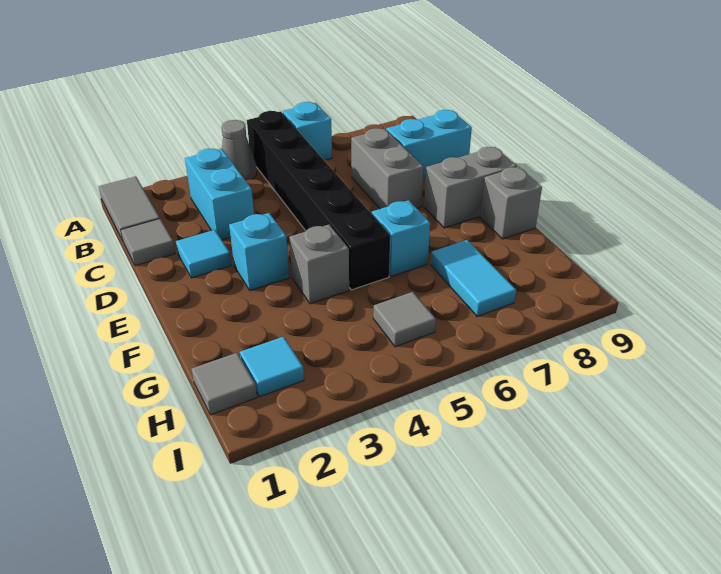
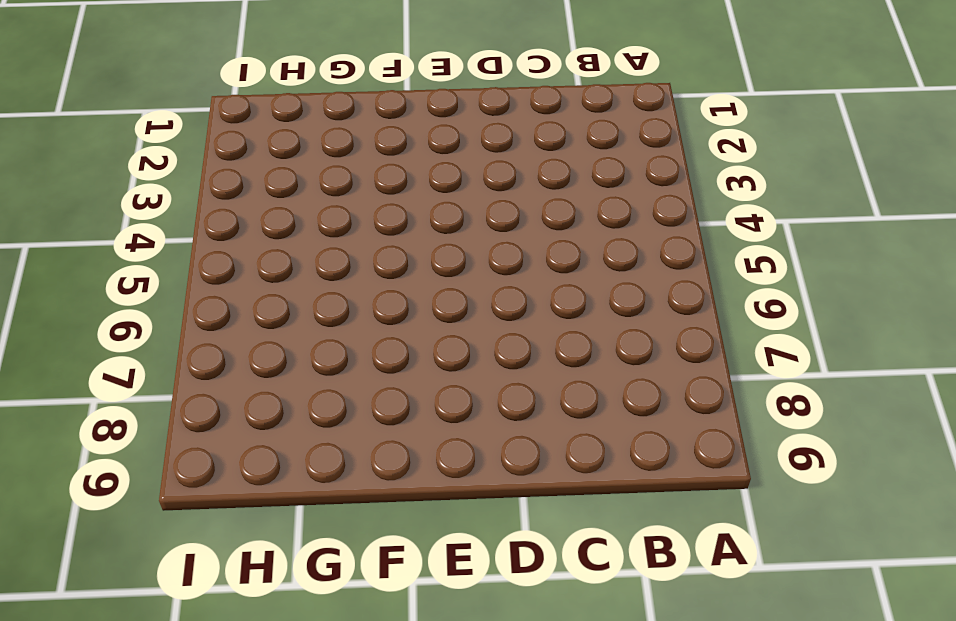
none -> grey 1x2 tile [99,176,160,240]
none -> grey 1x1 cone [222,120,257,181]
none -> black 1x6 brick [247,111,390,290]

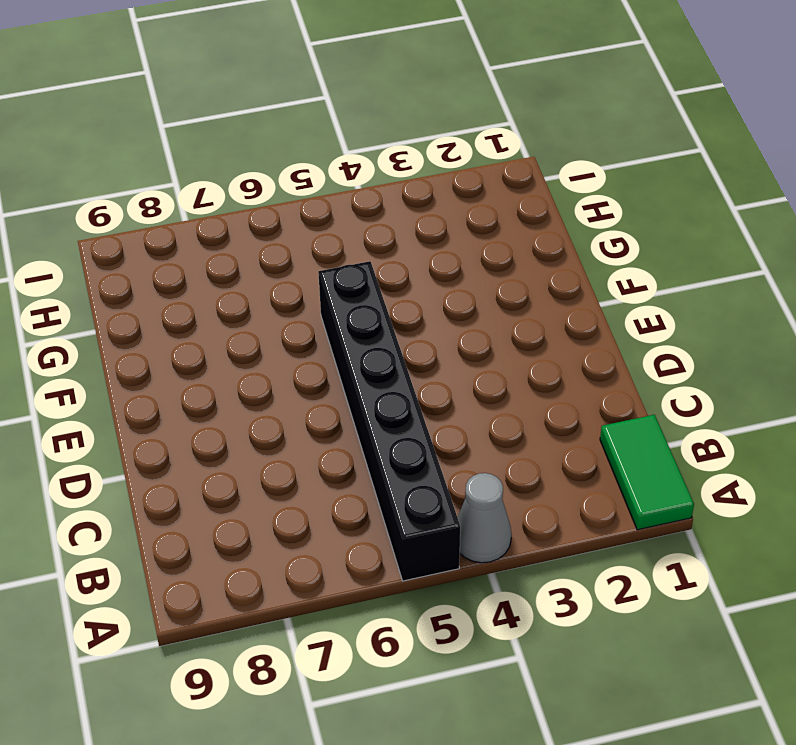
green 1x2 tile [600,415,694,530] -> grey 1x2 tile [99,176,160,240]
none -> cyan 1x1 brick [283,102,332,160]
none -> cyan 1x2 brick [185,149,254,240]
none -> grey 1x1 tile [121,219,175,266]

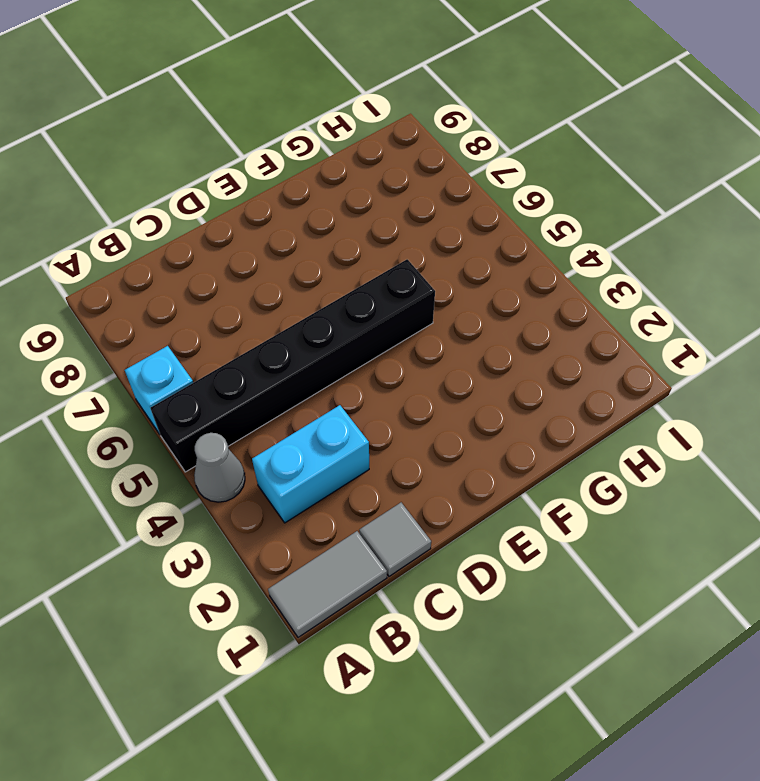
none -> grey 1x2 brick [351,128,424,209]
none -> cyan 1x2 brick [386,110,472,179]
none -> cyan 1x1 tile [176,230,231,278]

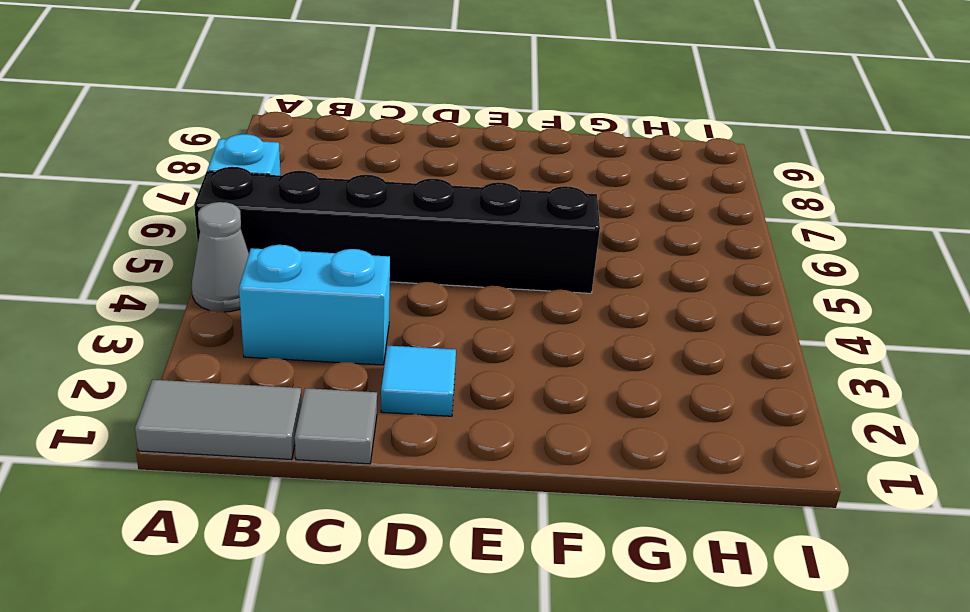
none -> grey 1x2 brick [351,128,424,209]
none -> cyan 1x2 brick [386,110,472,179]
none -> cyan 1x1 brick [229,213,289,291]

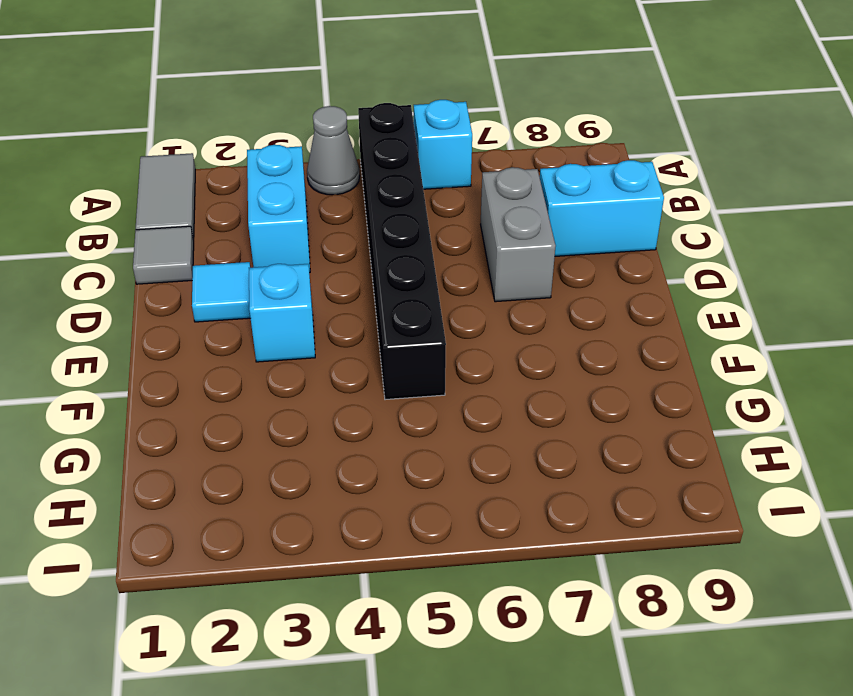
none -> grey 1x2 brick [424,147,517,228]
none -> grey 1x1 brick [289,225,349,304]
none -> cyan 1x1 brick [372,200,430,276]

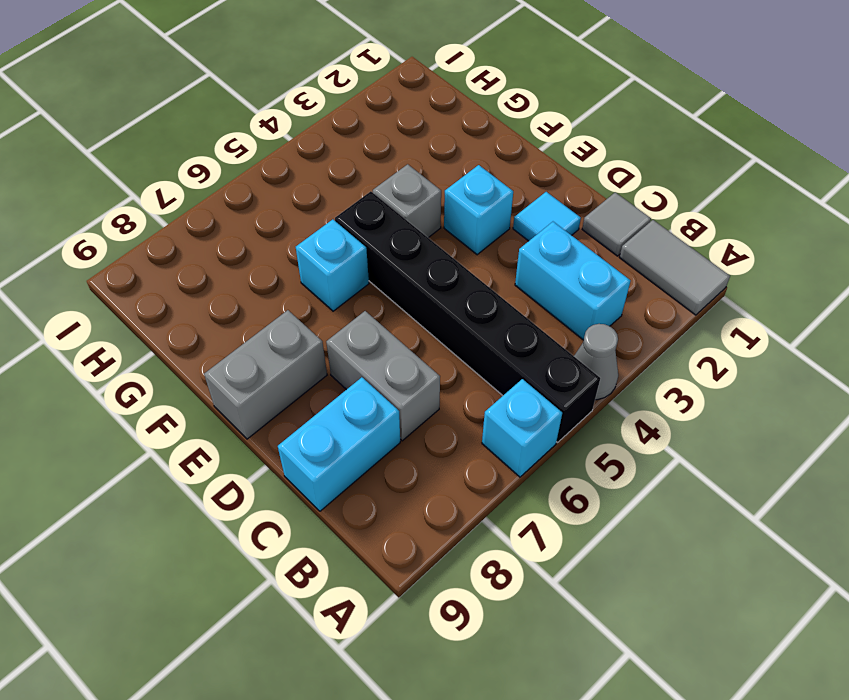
none -> grey 1x1 brick [480,167,542,239]
none -> cyan 1x2 tile [431,240,516,316]
none -> grey 1x1 tile [192,353,257,415]

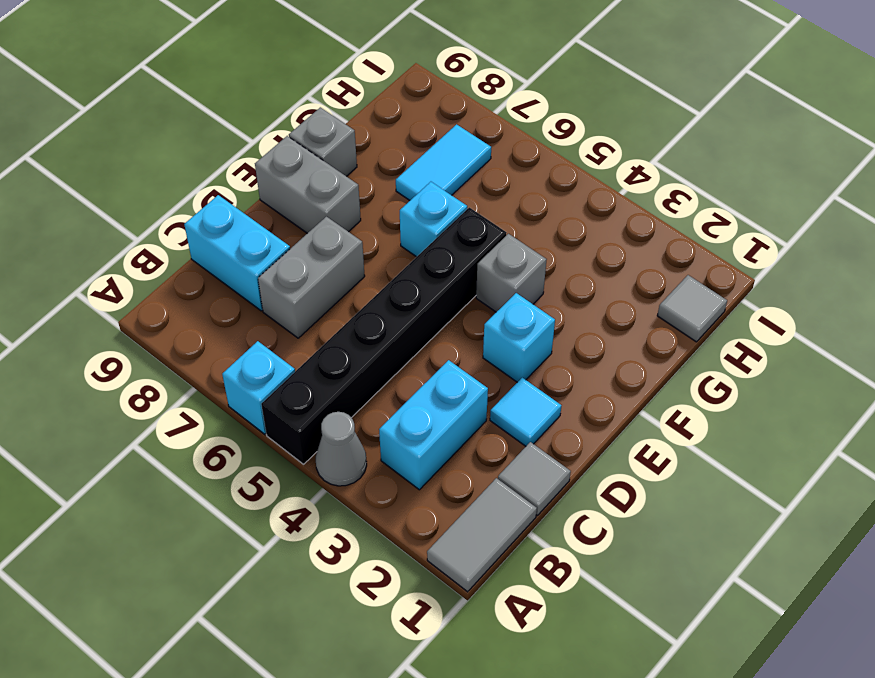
none -> cyan 1x1 tile [240,337,304,397]
none -> grey 1x1 tile [373,292,436,347]

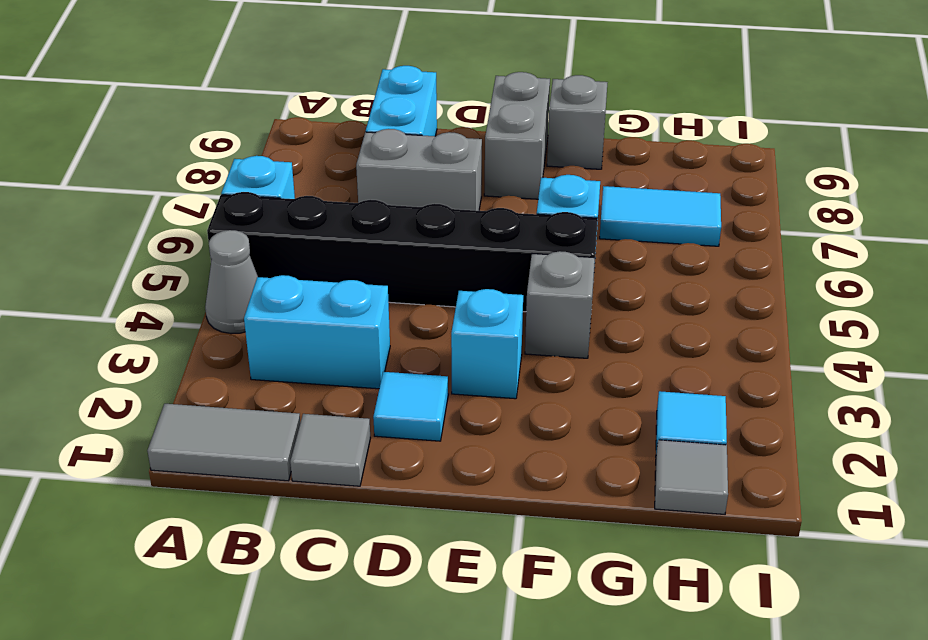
none -> grey 1x1 tile [373,292,436,347]

